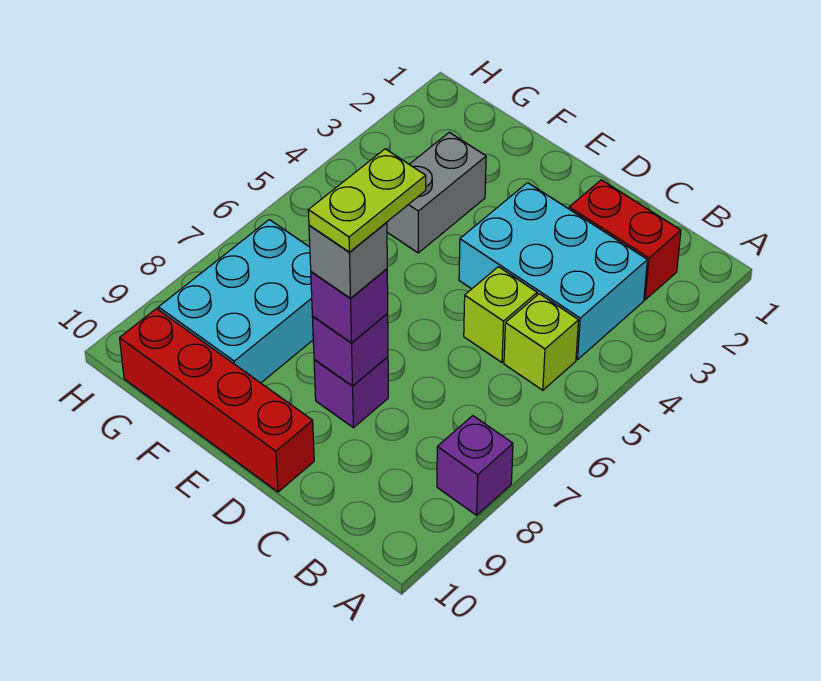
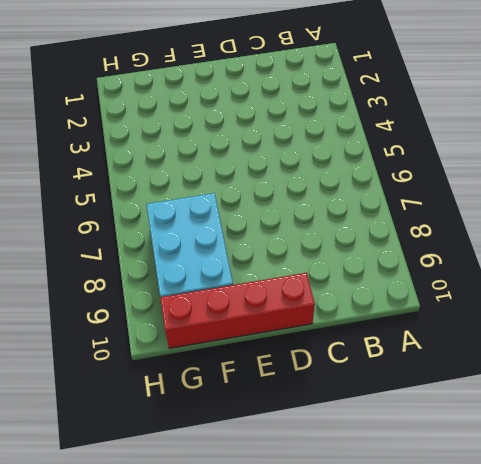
none -> purple 1x1 brick [437,416,513,515]
none -> red 1x2 brick [569,180,681,300]
none -> cyan 2x3 brick [459,183,647,360]

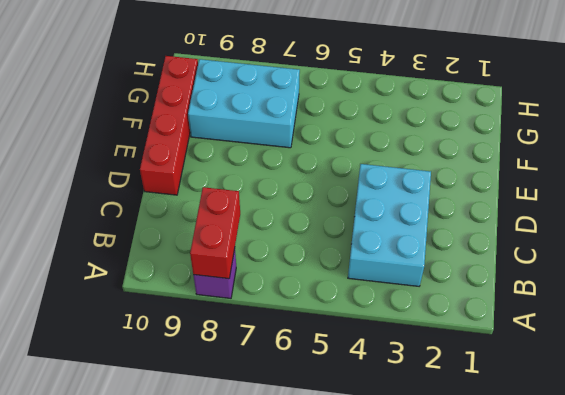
red 1x2 brick [190,187,240,279] -> red 1x2 brick moved to [569,180,681,300]
none -> lime 1x1 brick [504,294,579,390]
none -> lime 1x1 brick [464,267,537,362]
none -> purple 1x1 brick [314,357,388,428]

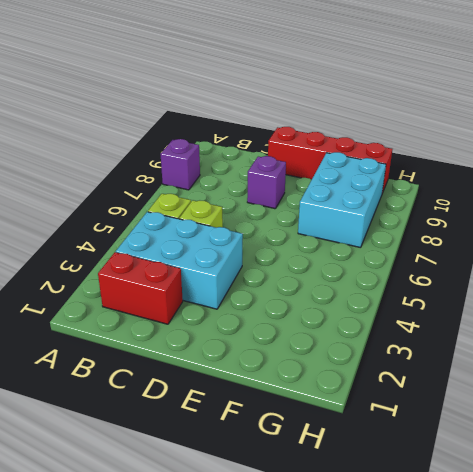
none -> grey 1x2 brick [387,132,486,253]
none -> purple 1x1 brick [312,313,388,386]
none -> purple 1x1 brick [311,269,388,343]

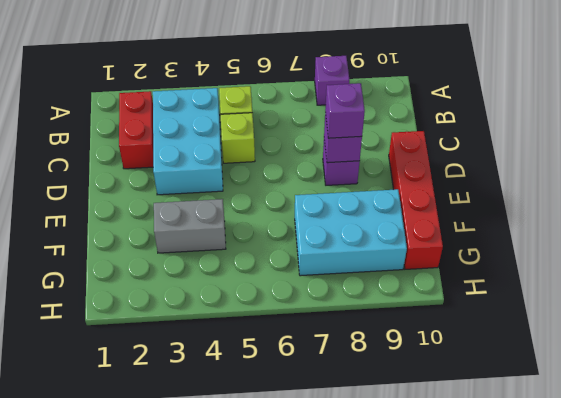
none -> grey 1x1 brick [309,222,387,299]
none -> lime 1x2 plate [308,149,426,252]

